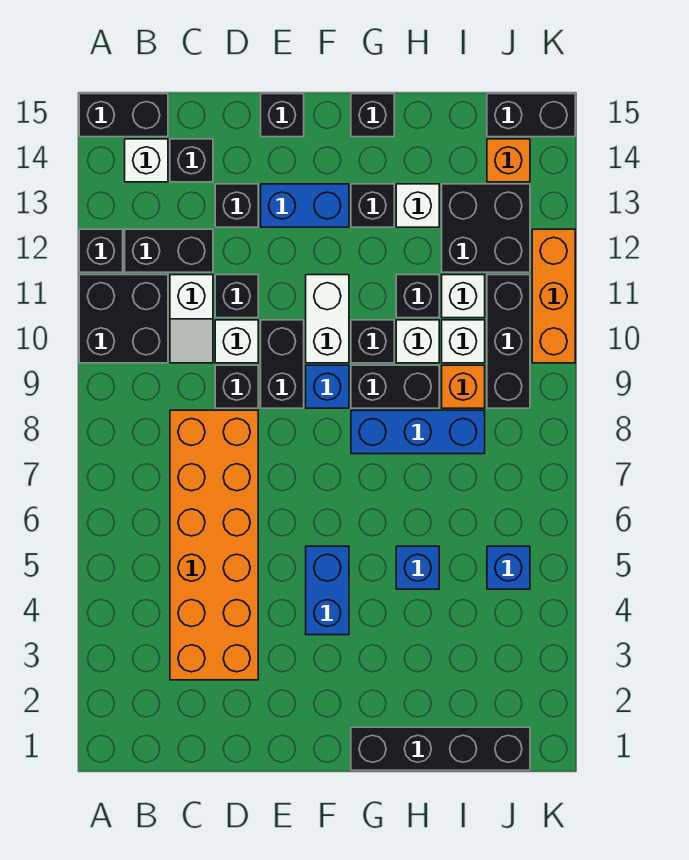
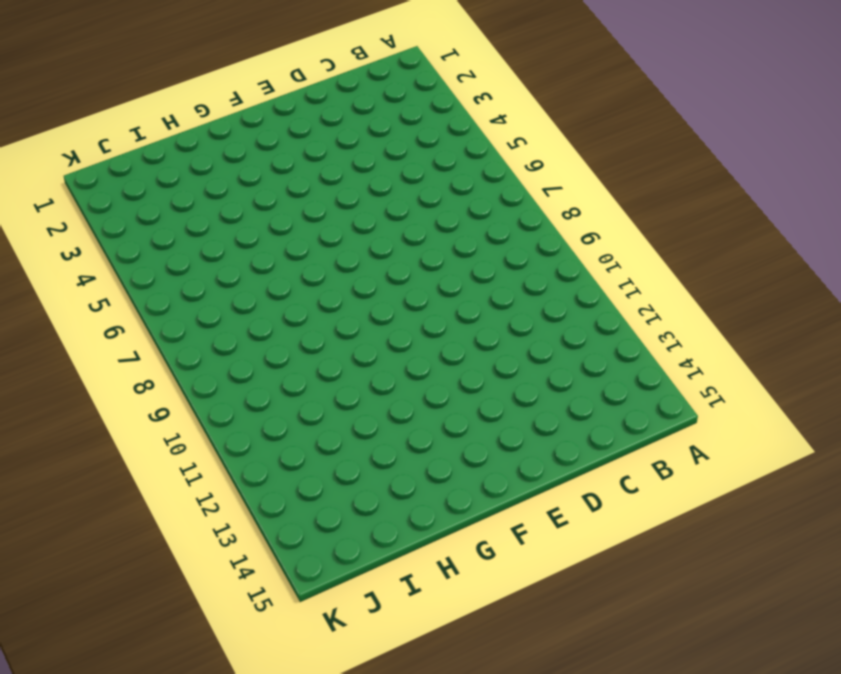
none -> black 2x2 brick [79,275,168,363]
none -> black 1x1 brick [79,229,123,272]
none -> black 1x2 brick [79,94,168,137]
none -> black 1x2 brick [125,229,213,272]

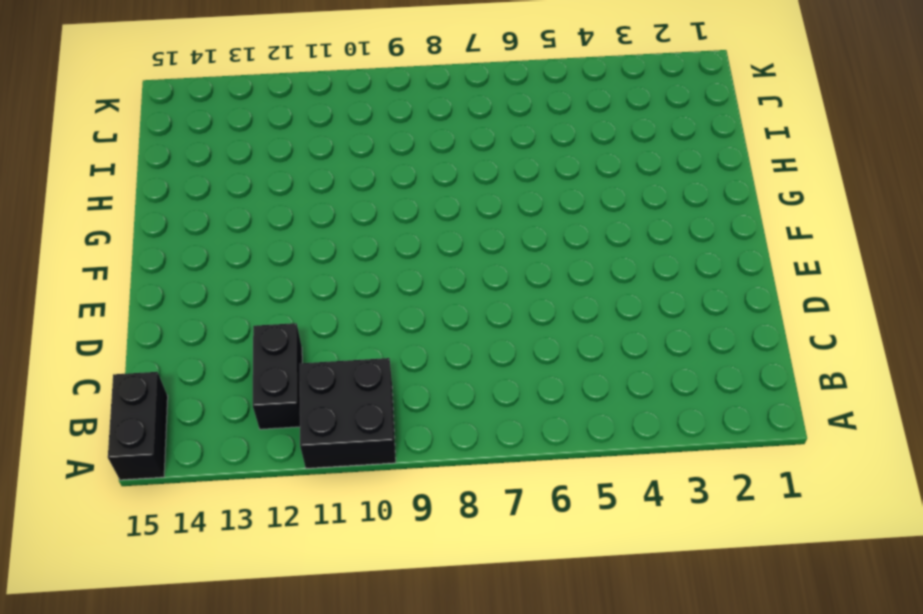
none -> black 1x1 brick [79,229,123,272]
none -> white 1x1 brick [125,139,168,182]
none -> orange 2x6 brick [170,410,258,680]
none -> white 1x2 slope [170,275,213,363]

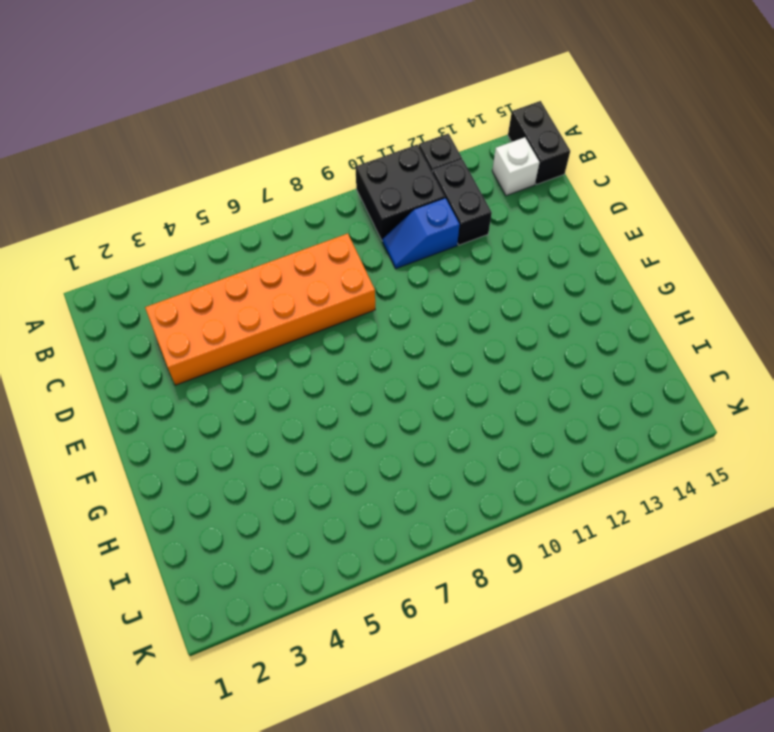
blue 1x2 slope [383,198,460,269] -> white 1x2 slope [170,275,213,363]
none -> black 1x1 brick [170,139,213,182]
none -> black 1x1 brick [215,365,258,408]
none -> white 1x1 brick [215,320,258,363]
none -> black 1x1 brick [215,275,258,318]

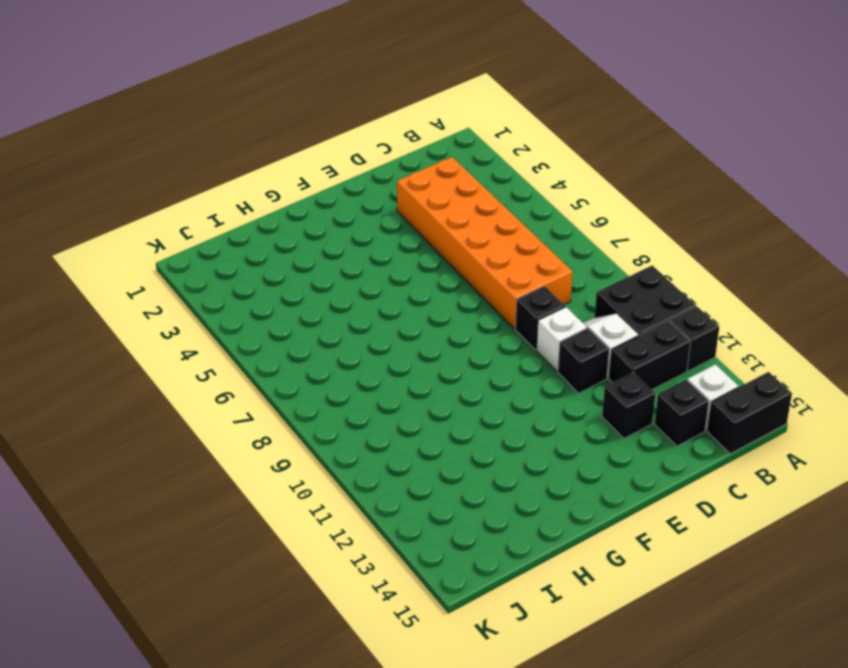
none -> black 1x2 brick [261,320,304,408]
none -> blue 1x2 brick [261,184,349,227]
none -> black 1x1 brick [261,94,304,137]
none -> blue 1x2 brick [306,546,349,635]

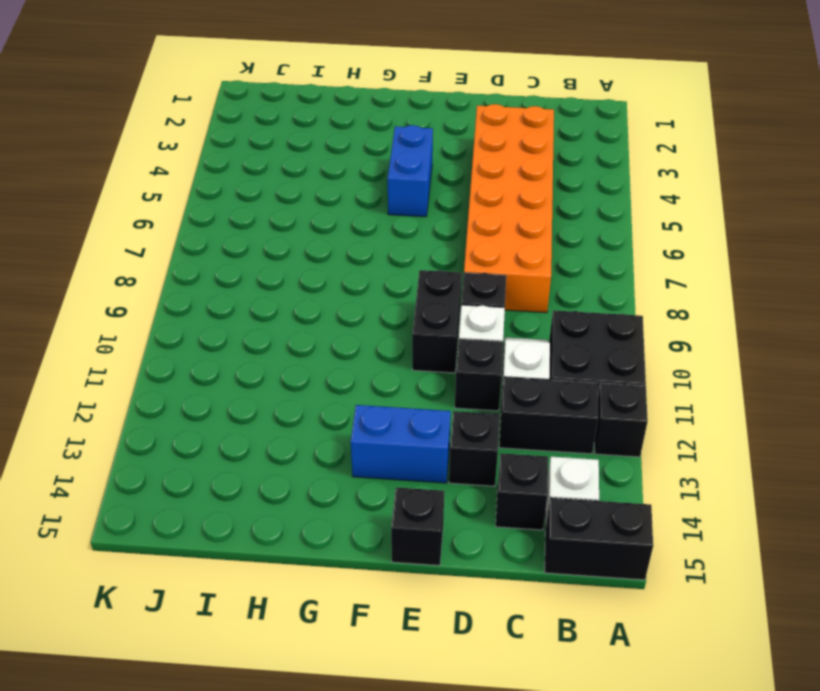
none -> blue 1x1 brick [306,365,349,408]
none -> white 1x2 brick [306,275,349,363]
none -> black 1x4 brick [351,727,530,770]
none -> blue 1x3 brick [351,410,485,454]

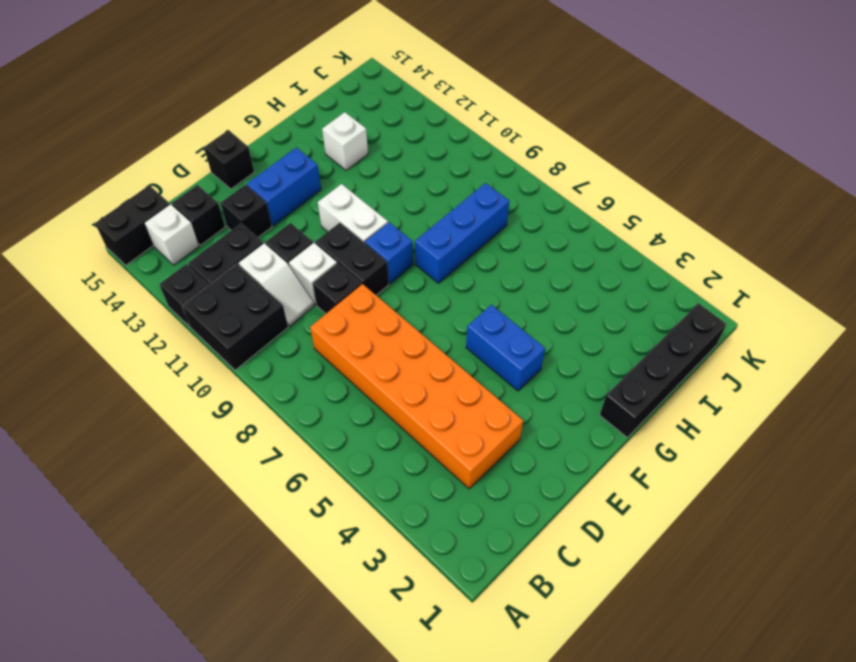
none -> black 1x2 brick [351,365,439,408]
none -> black 1x1 brick [351,320,394,363]
none -> black 1x1 brick [351,184,394,227]
none -> black 1x1 brick [351,94,394,137]

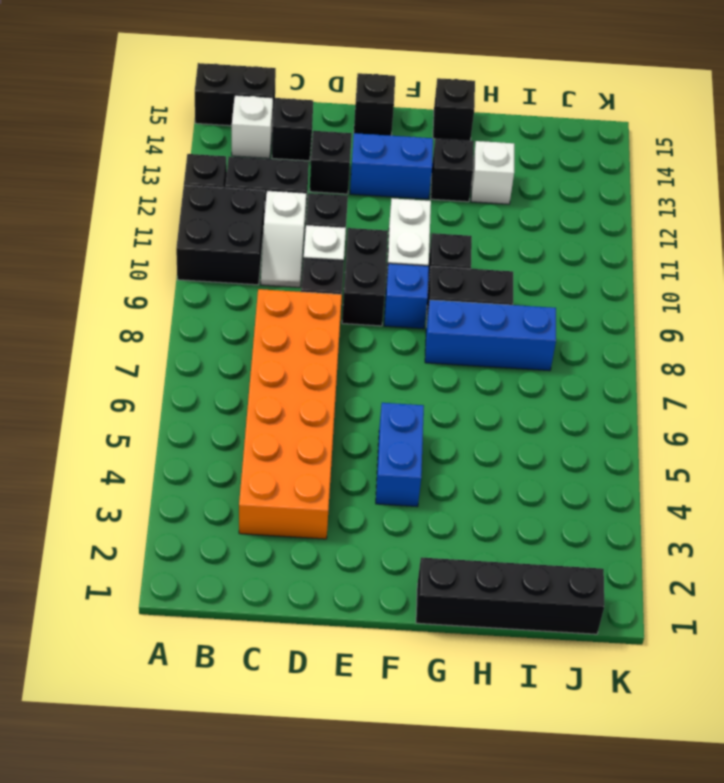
none -> blue 1x1 brick [396,546,439,589]
none -> white 1x1 brick [396,320,439,363]
none -> black 1x1 brick [396,275,439,318]
none -> orange 1x1 brick [442,365,485,408]

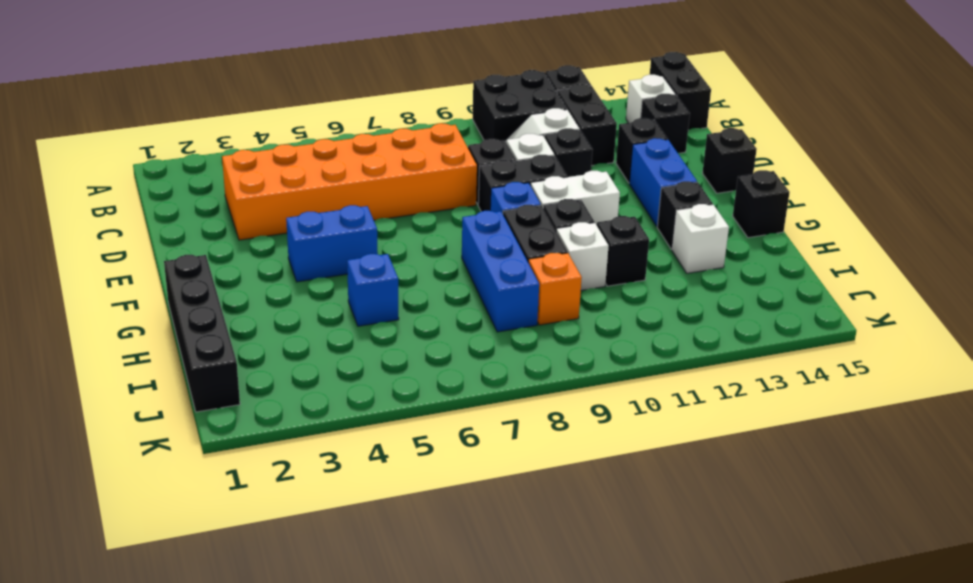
none -> white 1x1 brick [442,320,485,363]
none -> white 1x1 brick [442,275,485,318]
none -> black 2x2 brick [442,184,530,272]
none -> blue 1x1 brick [487,546,530,589]

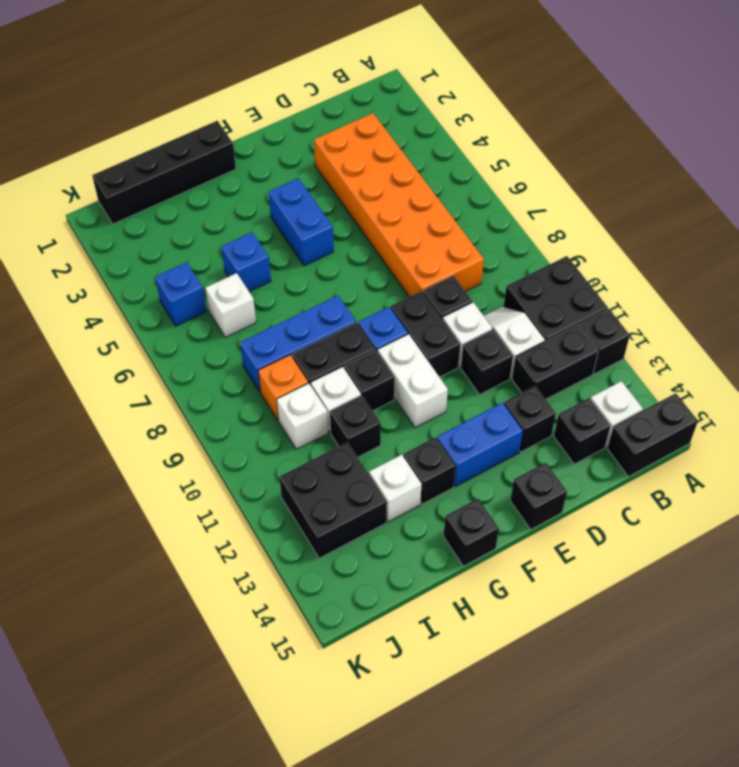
white 1x1 brick [205,273,256,337] -> white 1x1 brick moved to [442,275,485,318]
none -> black 1x3 brick [487,275,530,408]
none -> orange 1x1 brick [487,139,530,182]
none -> black 1x2 brick [487,94,575,137]
none -> orange 1x3 brick [532,229,575,363]

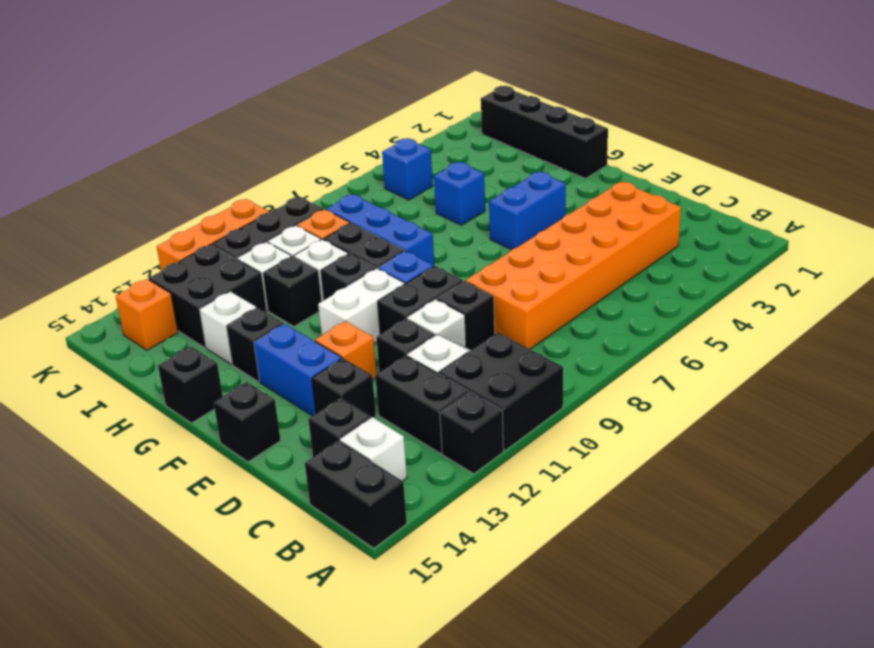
orange 1x1 brick [315,321,377,380] -> none
none -> black 1x2 brick [487,94,575,137]

